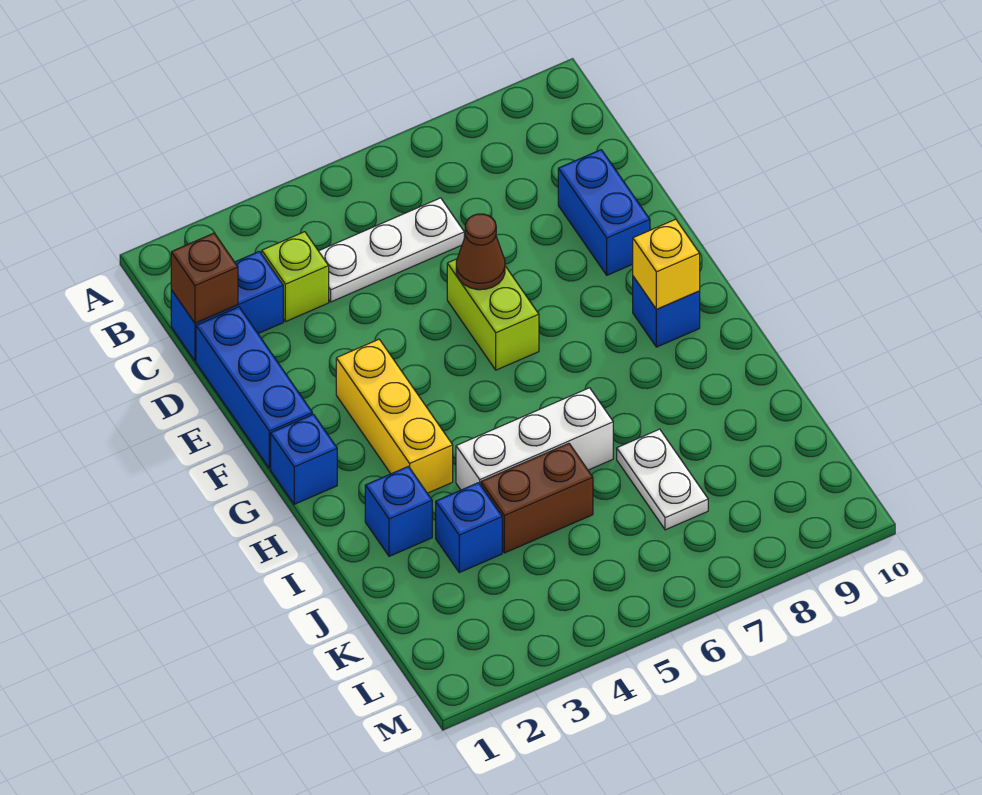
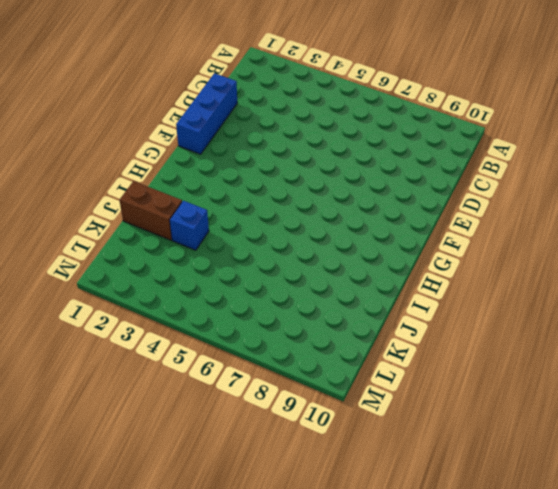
brown 1x2 brick [120,181,182,240] -> brown 1x2 brick moved to [481,443,593,553]
none -> blue 1x2 brick [171,251,283,361]
none -> lime 1x1 brick [262,232,329,322]
none -> white 1x3 plate [319,198,464,302]

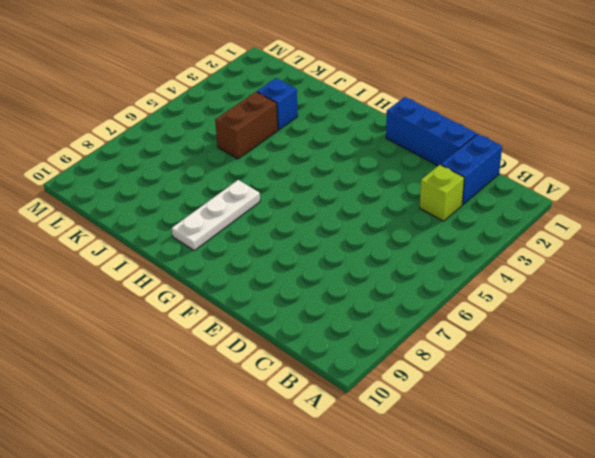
white 1x3 plate [172,180,260,250] -> white 1x3 plate moved to [319,198,464,302]
none -> blue 1x2 brick [558,150,650,275]
none -> lime 1x2 brick [447,259,539,370]
none -> yellow 1x3 brick [336,339,453,493]

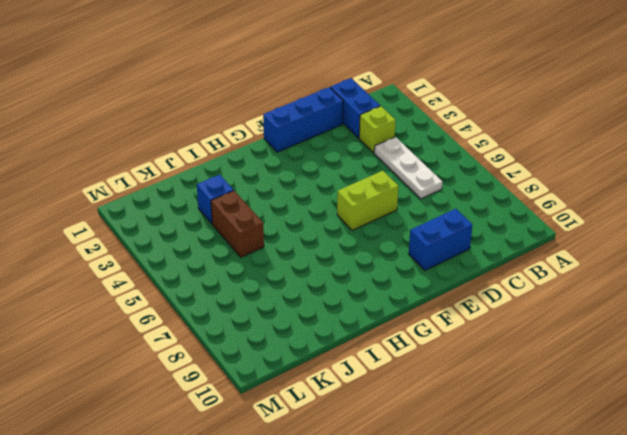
none -> yellow 1x3 brick [336,339,453,493]
none -> blue 1x1 brick [271,414,337,504]
none -> blue 1x1 brick [633,276,700,347]

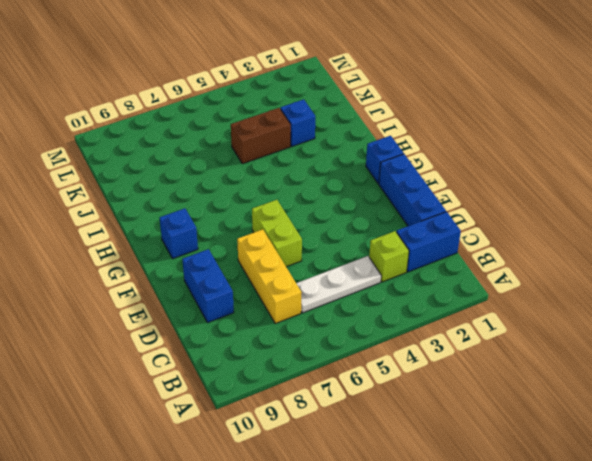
yellow 1x3 brick [237,229,302,323] -> yellow 1x3 brick moved to [336,339,453,493]
none -> blue 1x1 brick [365,466,432,556]
none -> white 1x3 brick [456,388,613,490]
none -> white 1x2 plate [617,429,708,530]

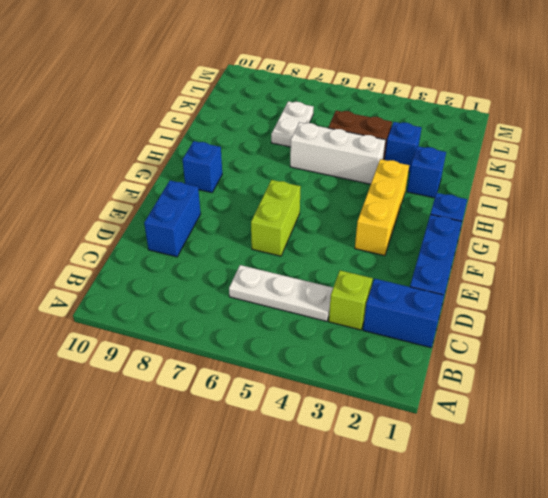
none -> brown 1x1 brick [171,233,238,323]
none -> brown 1x1 cone [456,214,505,290]
none -> yellow 1x1 brick [633,219,700,309]

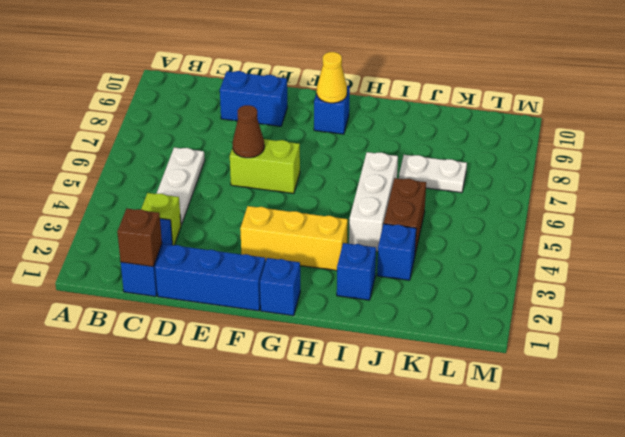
yellow 1x1 cone [317,52,347,103] -> yellow 1x1 brick [633,219,700,309]

